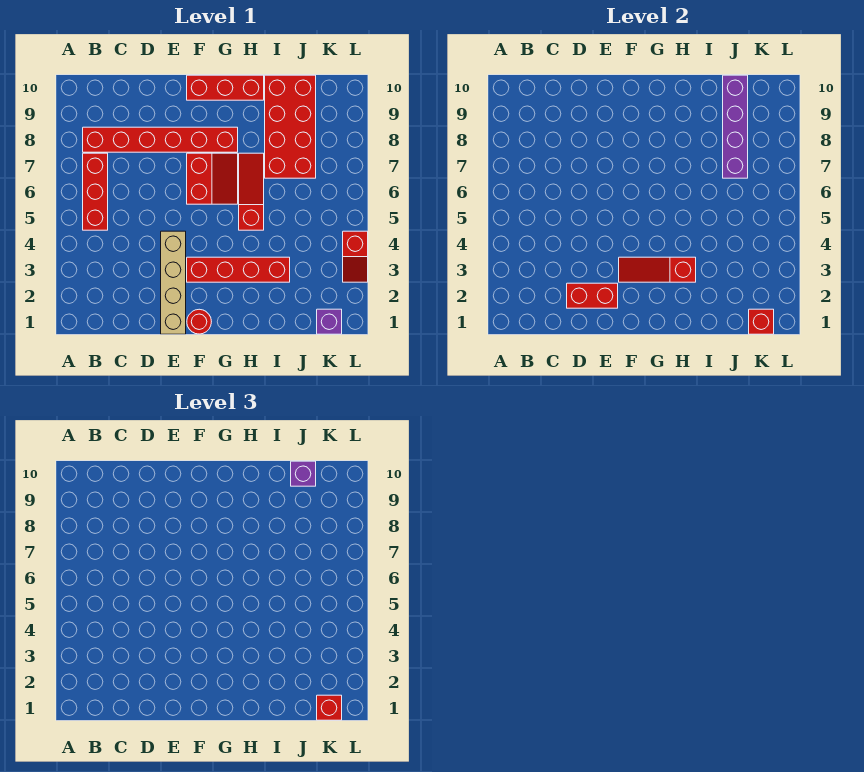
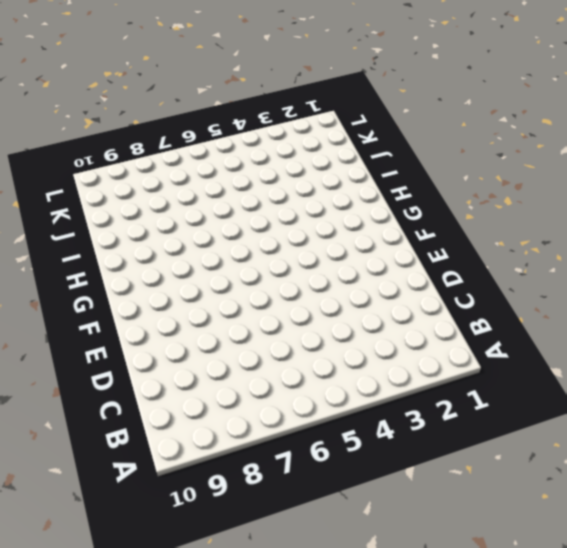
none -> red 1x3 brick [83,153,108,230]
none -> red 1x6 brick [83,127,238,152]
none -> tan 1x4 brick [161,231,186,334]

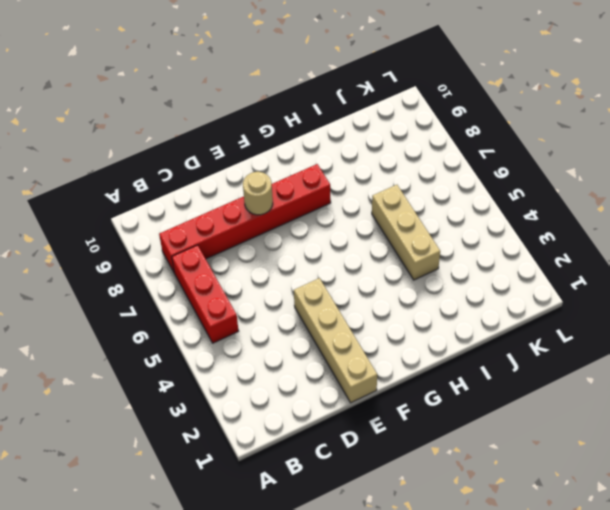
tan 1x1 round brick [243,172,273,215] -> none
tan 1x3 brick [372,185,440,280] -> none
none -> red 1x1 round brick [187,309,211,334]
none -> red 1x4 brick [187,257,290,282]
none -> red 2x2 slope [187,153,238,204]

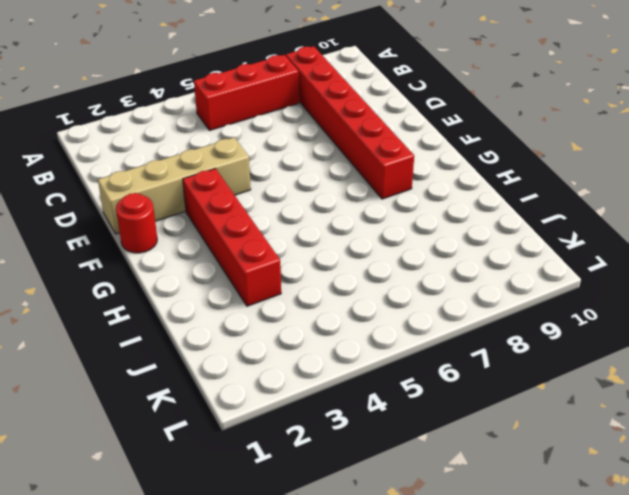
none -> red 2x2 slope [187,153,238,204]
none -> red 1x3 brick [187,75,264,100]
none -> red 1x3 slope [239,153,264,230]

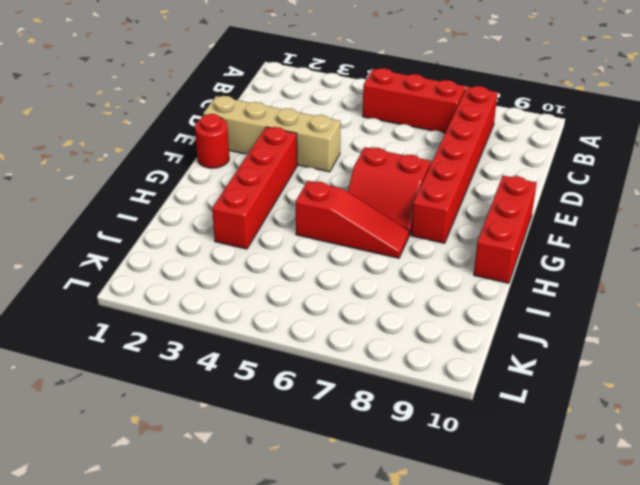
none -> red 2x4 brick [265,75,316,178]
none -> purple 1x1 brick [317,309,342,334]
none -> red 1x2 slope [343,231,368,282]

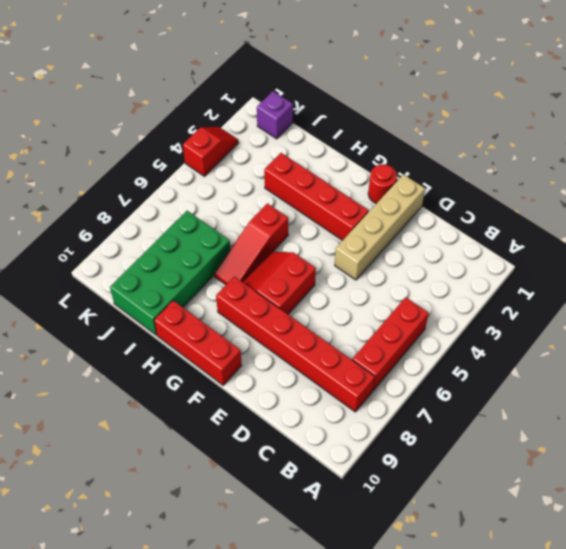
green 2x4 brick [110,211,230,335] -> red 2x4 brick [265,75,316,178]
none -> red 1x2 brick [567,283,618,308]
none -> red 1x3 slope [619,257,696,282]
none -> purple 1x4 brick [723,75,748,178]

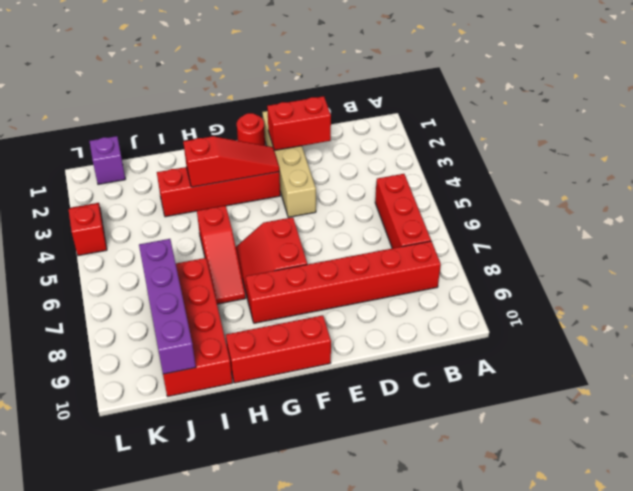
none -> red 1x1 brick [749,309,774,334]
none -> purple 1x1 brick [291,461,316,486]
none -> red 1x1 brick [317,695,342,720]

